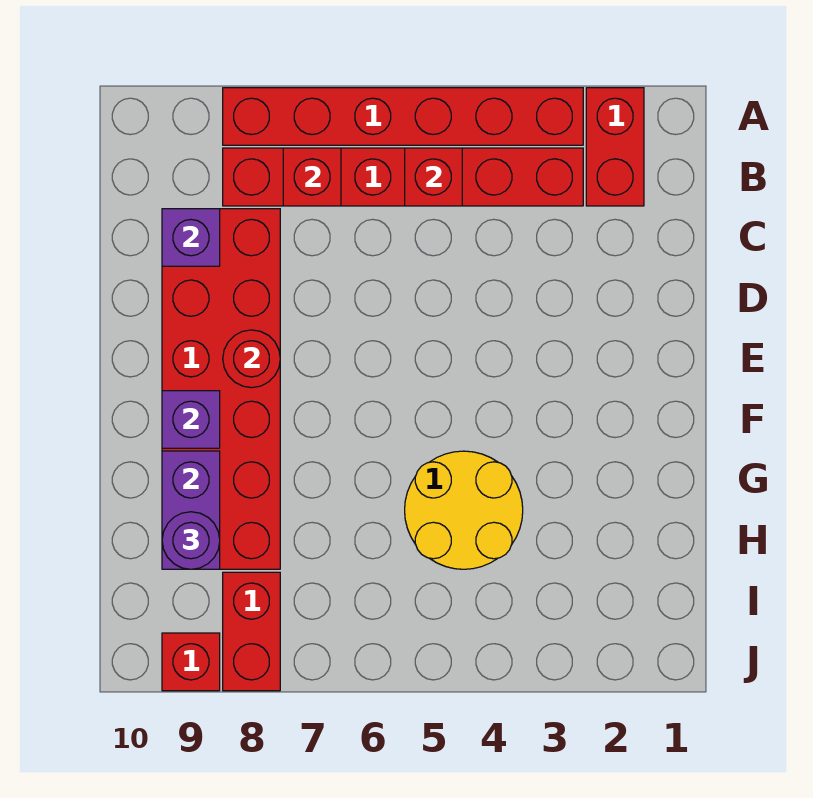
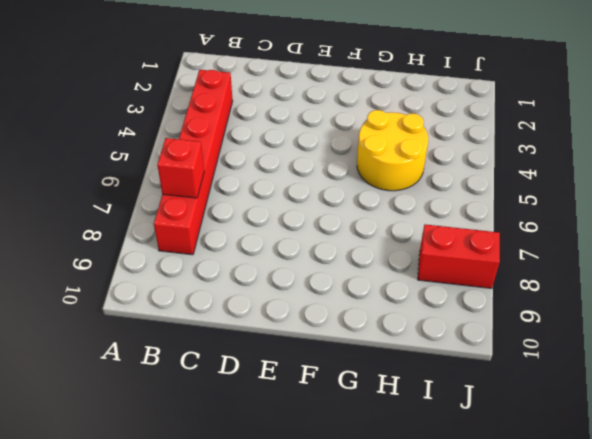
none -> red 1x2 brick [586,88,644,206]
none -> red 1x6 brick [223,88,583,145]
none -> red 2x6 brick [162,209,280,569]

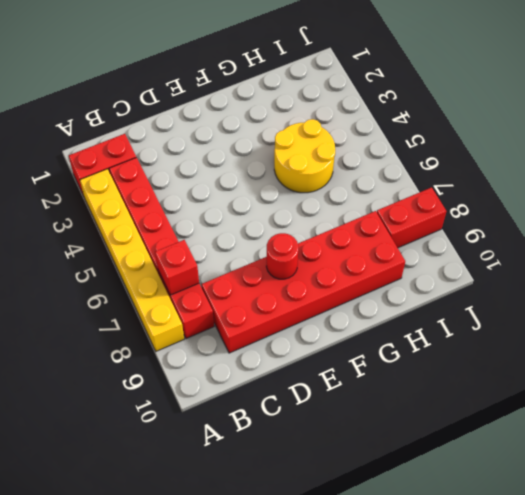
yellow 1x6 brick [80,169,184,351] -> red 1x6 brick [223,88,583,145]
none -> red 1x1 brick [162,633,220,691]
none -> red 1x1 brick [405,148,462,206]
none -> purple 1x1 brick [162,209,220,266]

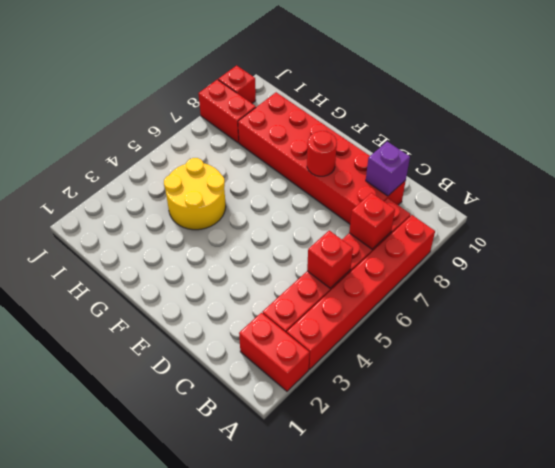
none -> purple 1x1 brick [162,391,220,448]
none -> purple 1x2 brick [162,451,220,569]
none -> purple 1x1 round brick [162,512,220,569]

